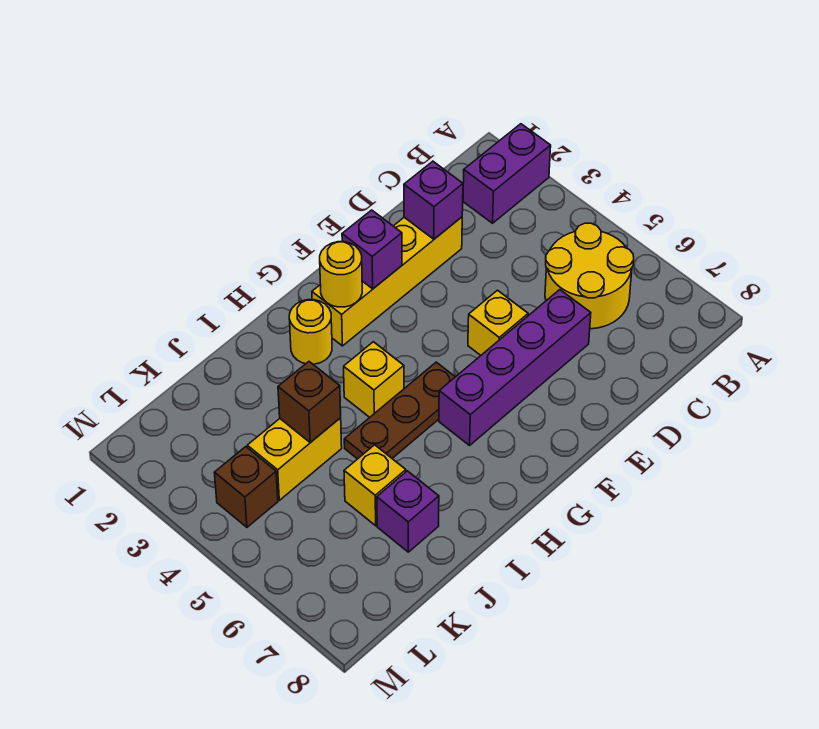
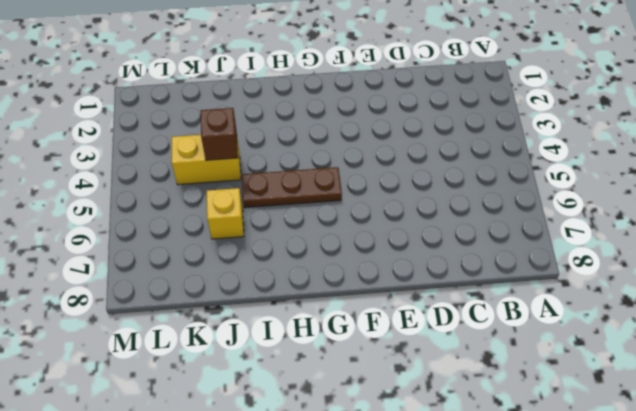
none -> purple 1x2 brick [463,124,551,223]
none -> yellow 2x2 round brick [545,223,634,329]
none -> yellow 1x4 brick [312,217,462,346]

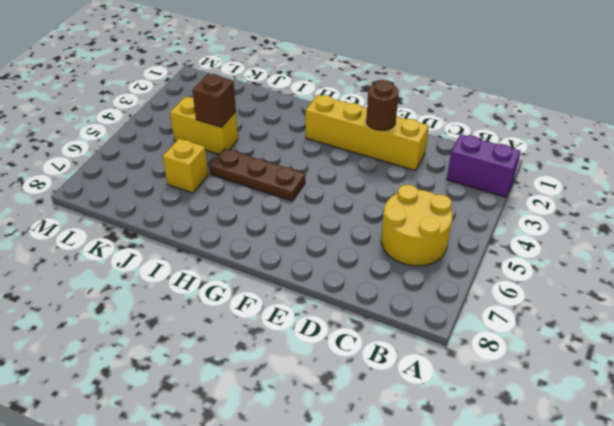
brown 1x1 round brick [366,80,399,130] -> none
none -> purple 1x4 brick [439,290,591,445]
none -> yellow 1x1 brick [468,290,528,355]
none -> yellow 1x1 round brick [289,300,332,364]

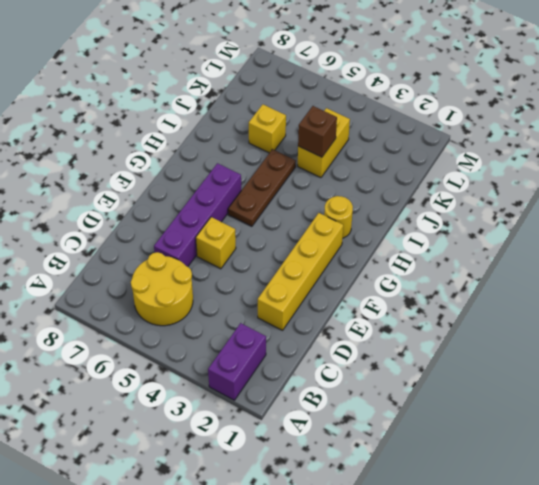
none -> yellow 1x1 brick [344,342,404,417]
none -> purple 1x1 brick [377,471,439,552]
none -> brown 1x1 brick [214,447,278,527]

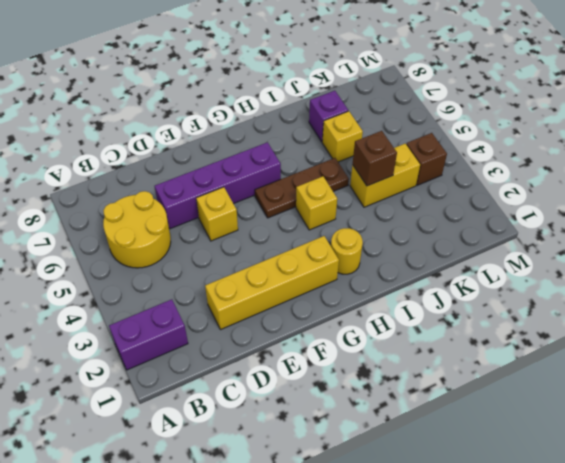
none -> purple 1x1 brick [404,161,463,239]
none -> purple 1x1 brick [342,210,402,289]
none -> yellow 1x1 round brick [320,242,362,307]

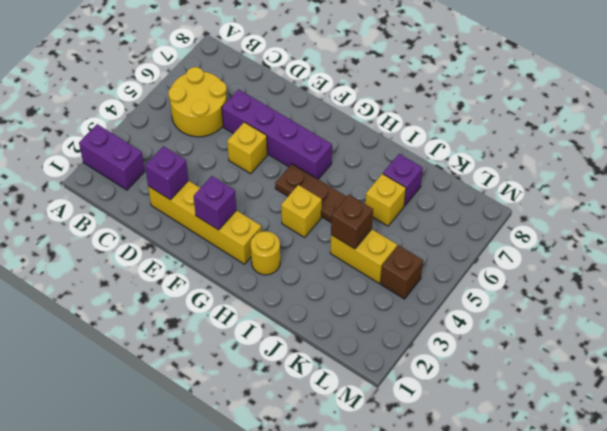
none -> yellow 1x1 round brick [320,242,362,307]

